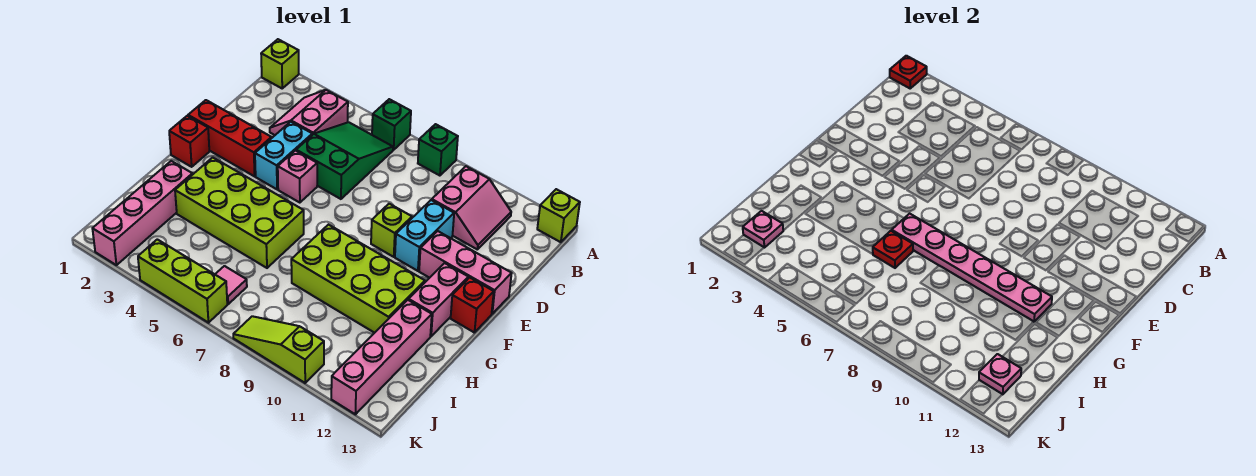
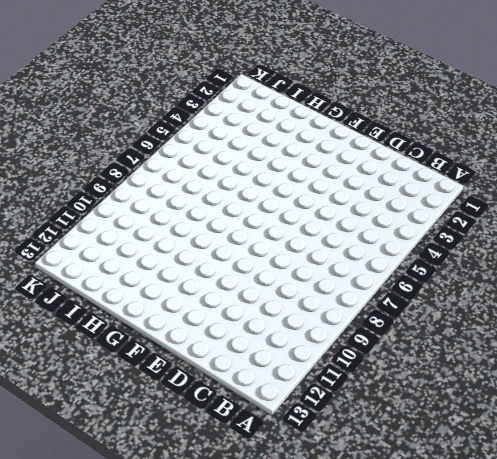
none -> lime 1x1 brick [261,39,299,88]
none -> green 1x1 brick [372,99,411,150]
none -> green 1x1 brick [418,124,458,176]

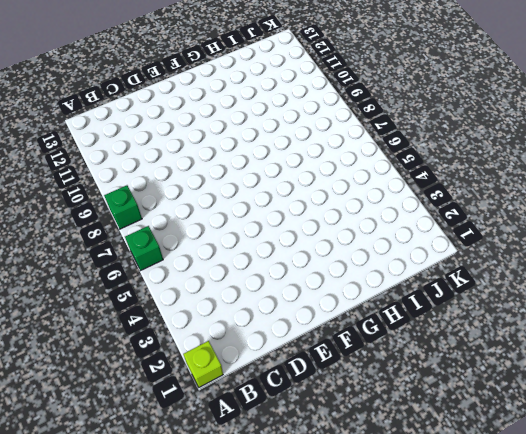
none -> lime 1x1 brick [537,189,580,242]
none -> pink 2x2 slope [270,90,348,135]
none -> green 2x3 slope [296,122,393,199]

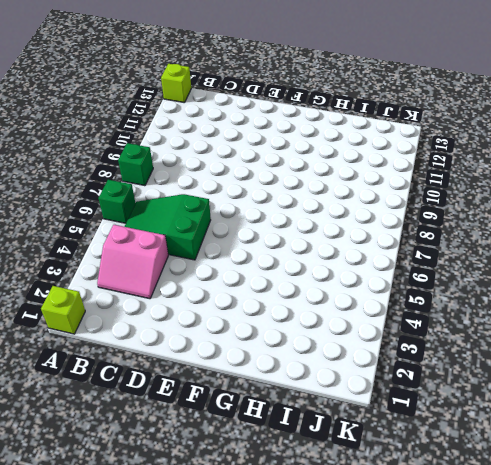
none -> pink 2x2 slope [432,166,511,250]
none -> cyan 1x2 brick [255,122,312,189]
none -> cyan 1x2 brick [395,200,454,271]

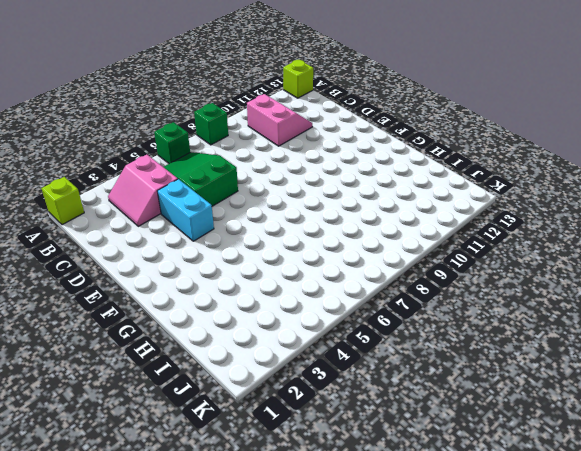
none -> cyan 1x2 brick [395,200,454,271]
none -> red 1x3 brick [188,100,271,176]
none -> pink 1x1 brick [278,151,317,203]

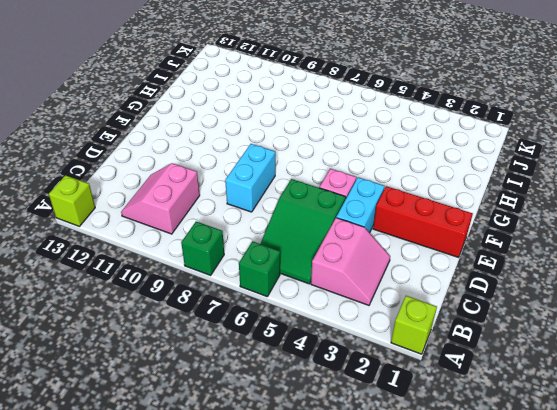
cyan 1x2 brick [225,144,275,212] -> cyan 1x2 brick moved to [395,200,454,271]
none -> lime 1x1 brick [371,204,412,257]
none -> pink 1x3 brick [419,231,512,314]
none -> red 1x1 brick [169,116,209,167]

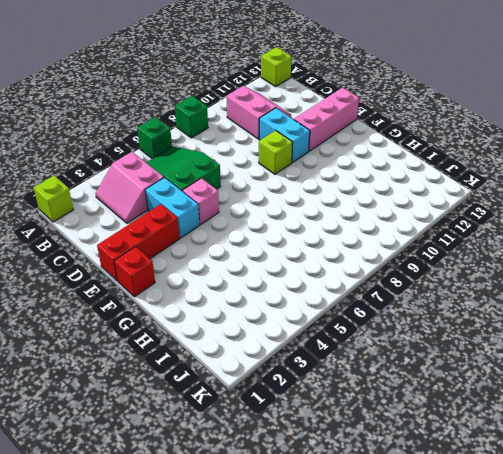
none -> pink 1x2 brick [409,263,468,336]
none -> red 1x1 brick [451,277,494,333]
none -> lime 2x4 brick [175,157,304,268]

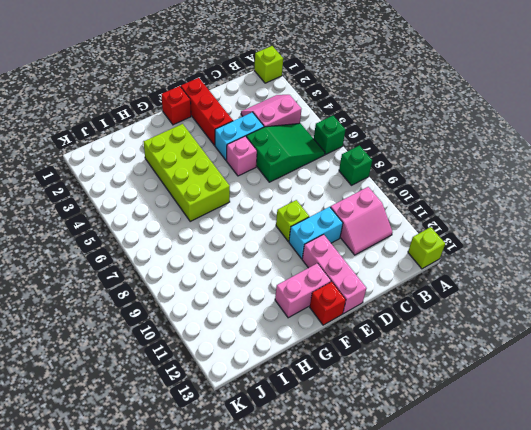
none -> lime 2x4 brick [291,225,425,333]
none -> pink 1x4 brick [92,161,193,265]
none -> pink 1x4 brick [331,300,432,414]

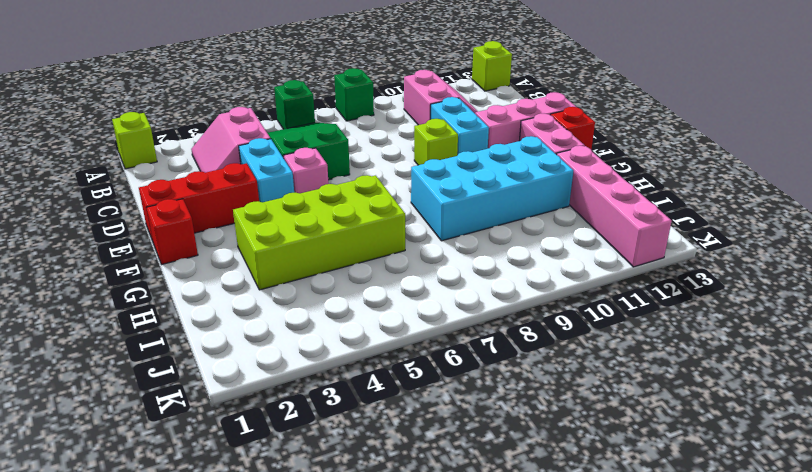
cyan 2x4 brick [411,136,573,241] -> lime 2x4 brick [291,225,425,333]
none -> pink 1x4 brick [92,161,193,265]
none -> pink 1x1 tile [215,266,247,304]
none -> lime 1x3 brick [138,239,227,323]

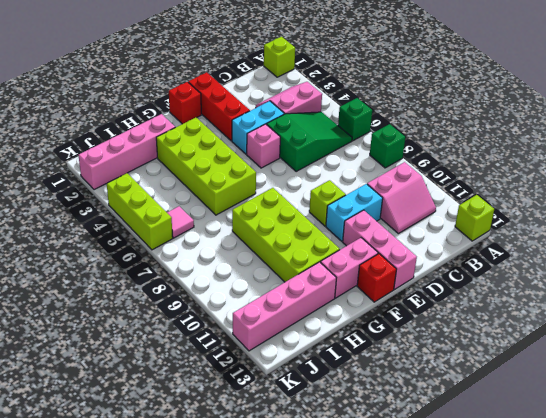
none -> lime 1x3 slope [233,316,324,383]
none -> red 1x1 plate [890,56,927,88]
none -> pink 1x6 plate [892,214,1052,322]

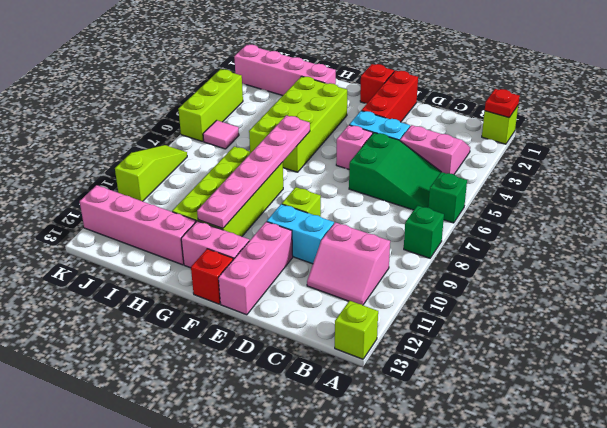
none -> red 1x1 plate [873,231,913,268]
none -> pink 1x1 plate [743,211,783,248]
none -> pink 1x1 plate [979,354,1021,394]

